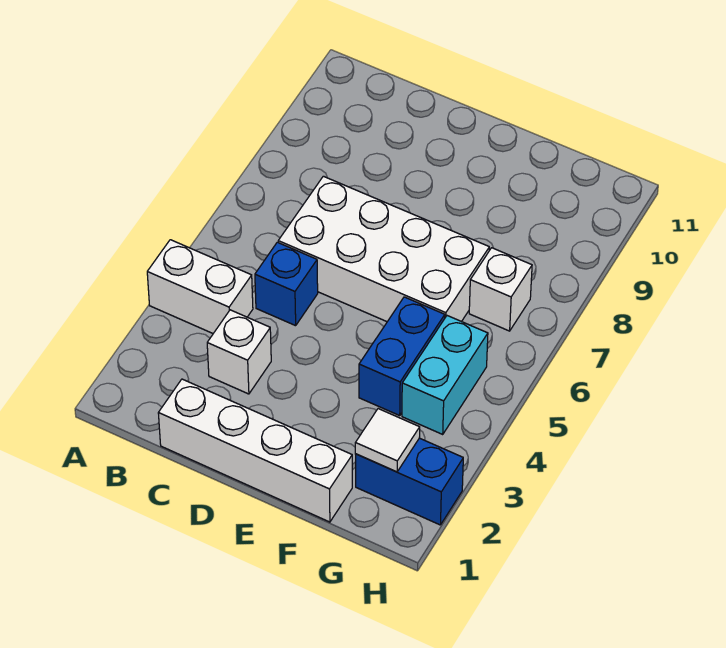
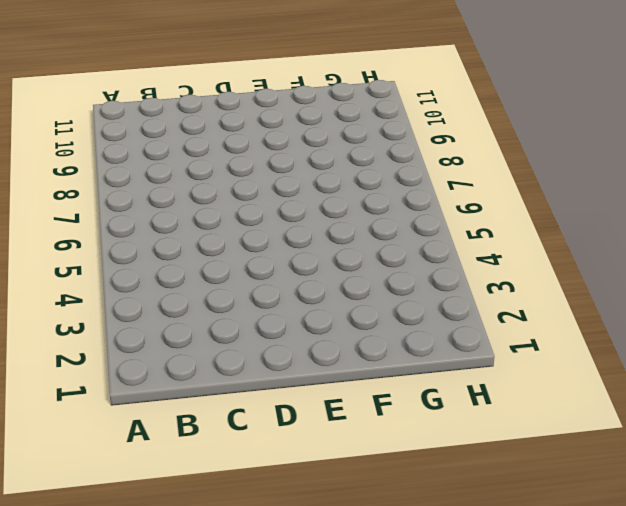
none -> white 1x2 brick [147,240,253,333]
none -> white 1x4 brick [158,379,352,522]

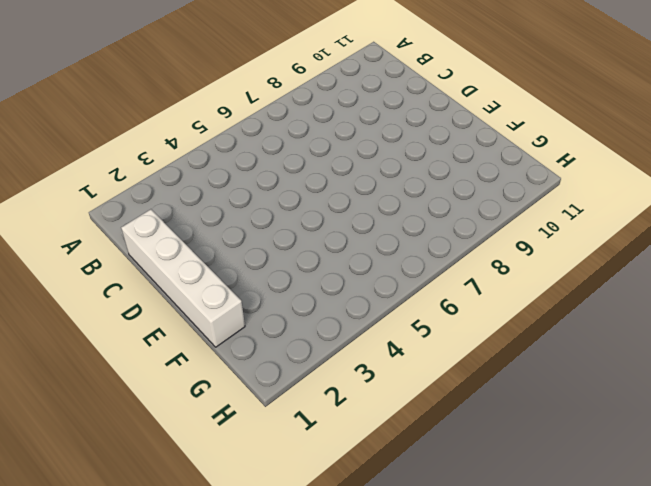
none -> white 1x2 brick [147,240,253,333]
none -> white 1x1 brick [207,310,271,394]

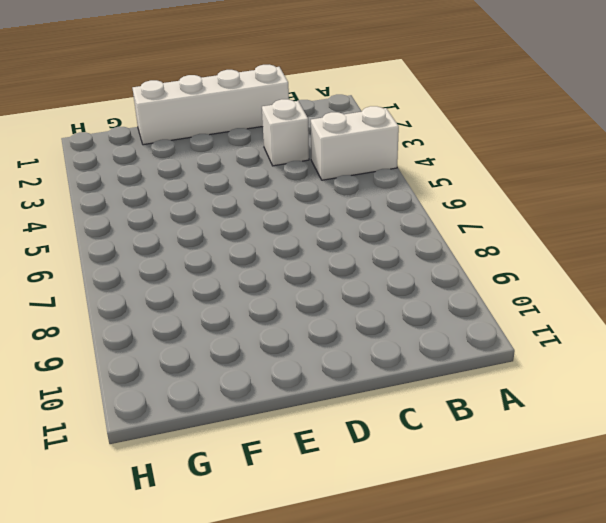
none -> blue 1x1 brick [255,242,318,326]
none -> white 2x4 brick [278,176,489,322]

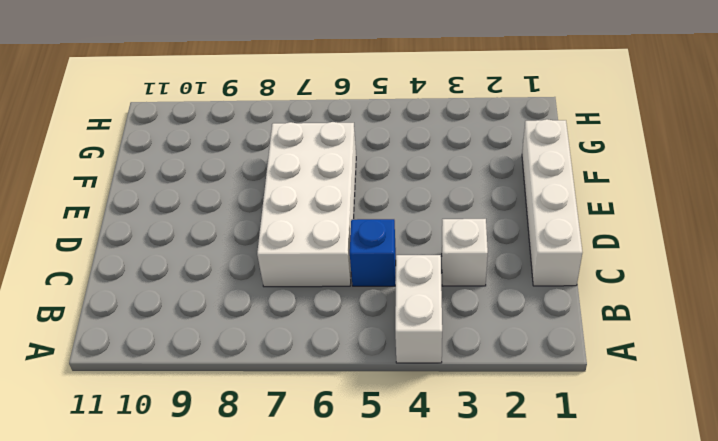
none -> blue 1x2 brick [359,297,445,415]
none -> blue 1x2 brick [356,438,463,525]

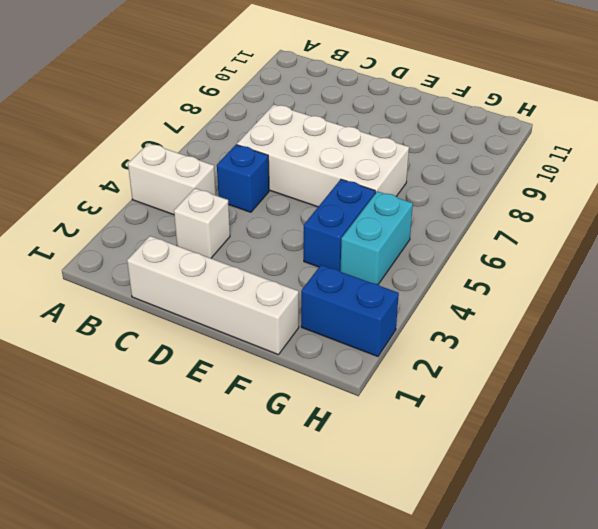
none -> white 1x1 brick [469,248,532,331]
none -> white 1x1 tile [355,409,420,472]

